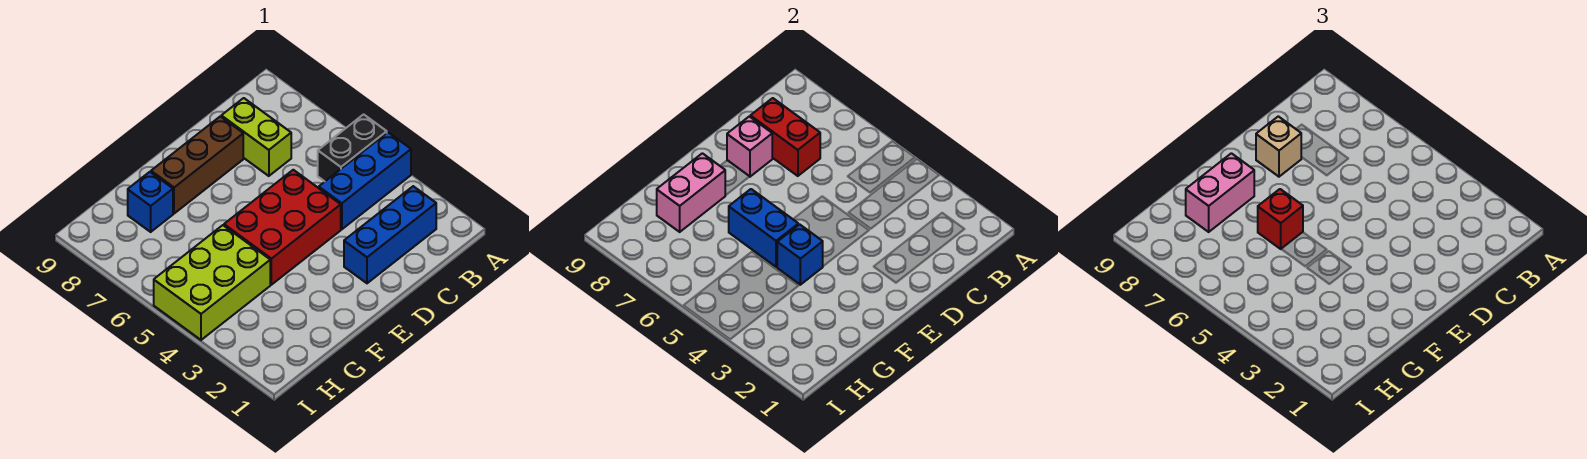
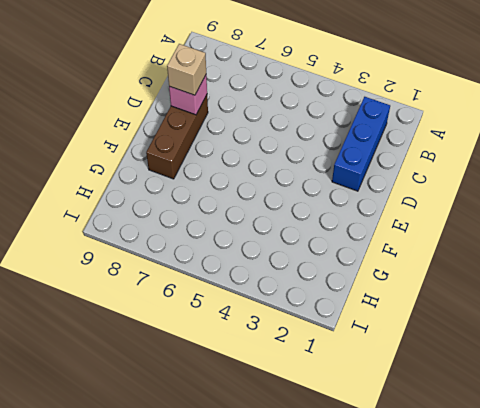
none -> blue 1x3 brick [319,132,411,229]
none -> black 1x2 brick [318,114,387,181]
none -> lime 1x2 brick [221,98,291,176]

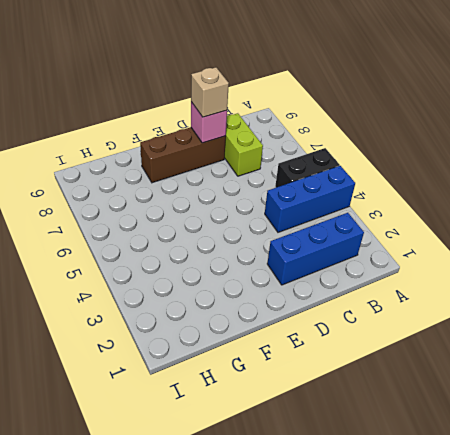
none -> red 2x3 brick [224,170,341,285]
none -> lime 2x3 brick [154,225,270,340]
none -> blue 1x1 brick [128,172,173,232]

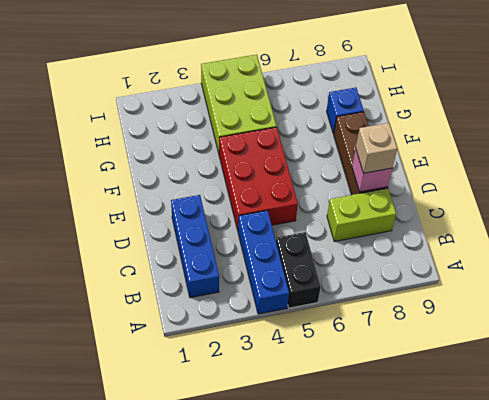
none -> red 1x2 brick [750,98,820,176]
none -> blue 1x1 brick [777,224,823,285]
none -> blue 1x2 brick [729,189,798,267]

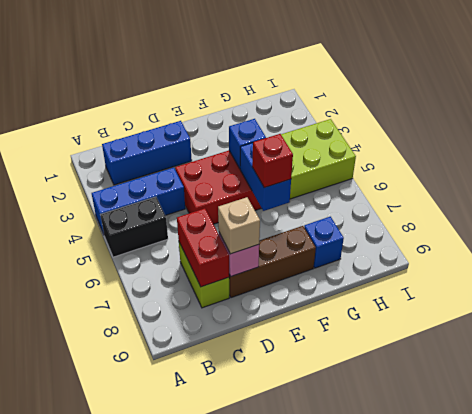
none -> pink 1x2 brick [657,153,725,232]
none -> pink 1x2 brick [1186,153,1254,232]

